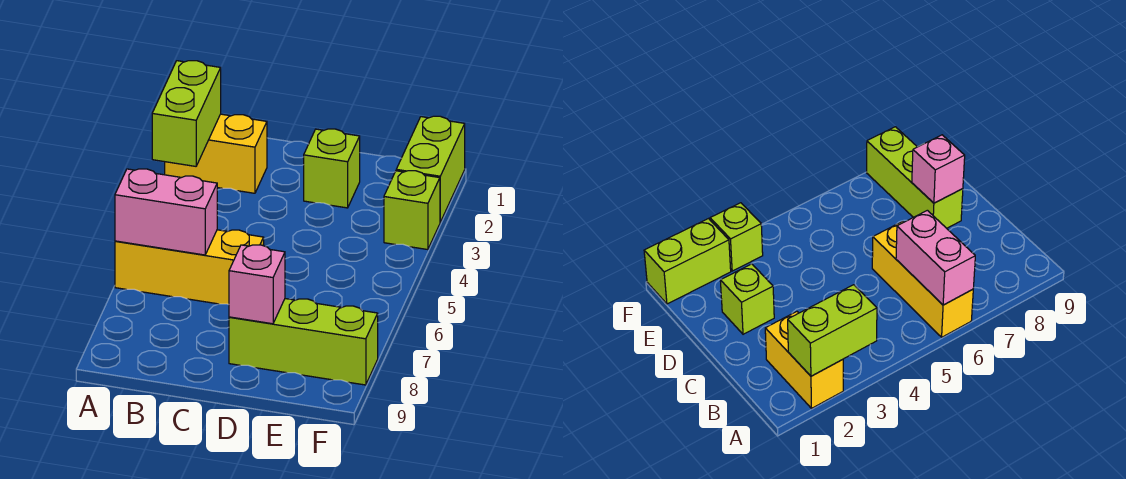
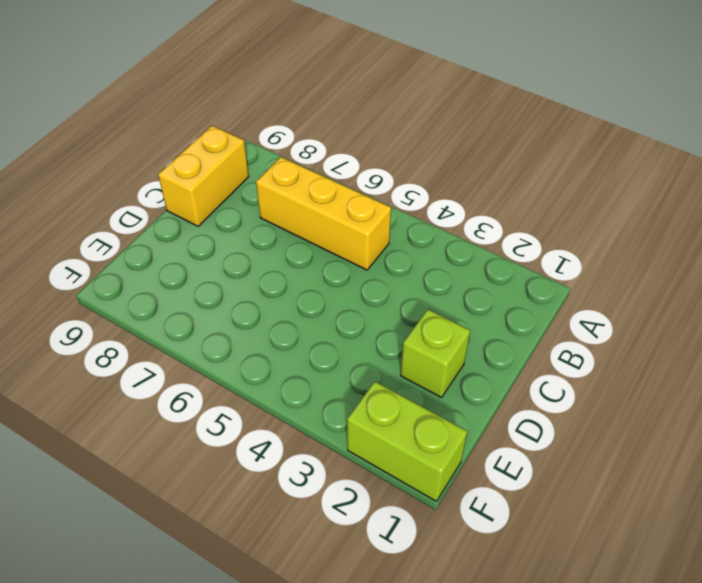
yellow 1x3 brick [256,157,391,270] -> yellow 1x3 brick turned to [115,230,264,304]
yellow 1x2 brick [158,126,249,226] -> yellow 1x2 brick moved to [165,114,267,193]
none -> lime 1x3 brick [229,299,378,385]
none -> lime 1x1 brick [384,171,440,250]

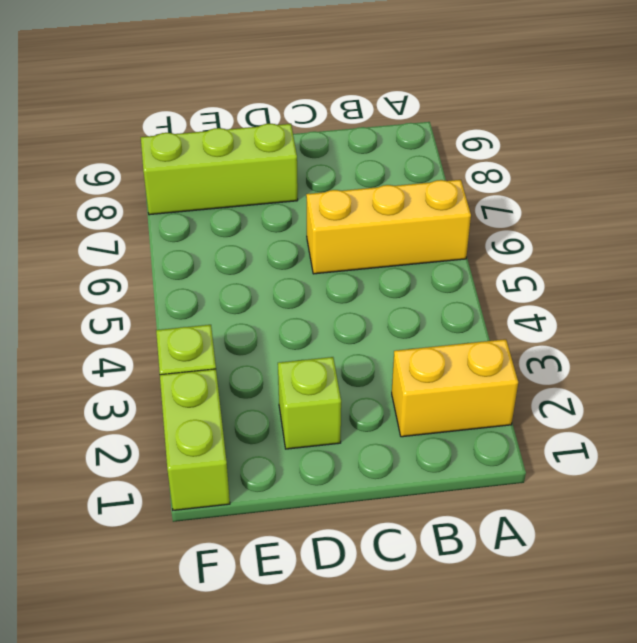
none -> lime 1x2 brick [152,61,221,166]
none -> pink 1x2 brick [115,169,217,255]

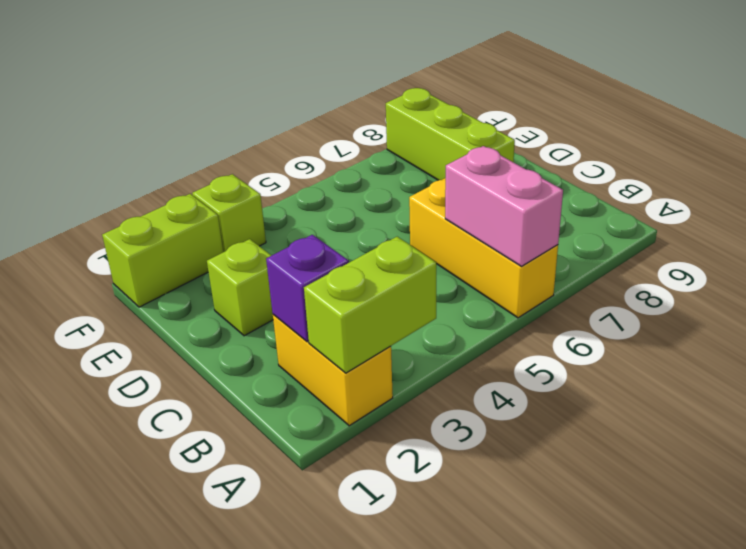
purple 1x1 brick [266,235,349,342] -> none
none -> pink 1x1 brick [229,245,285,324]

